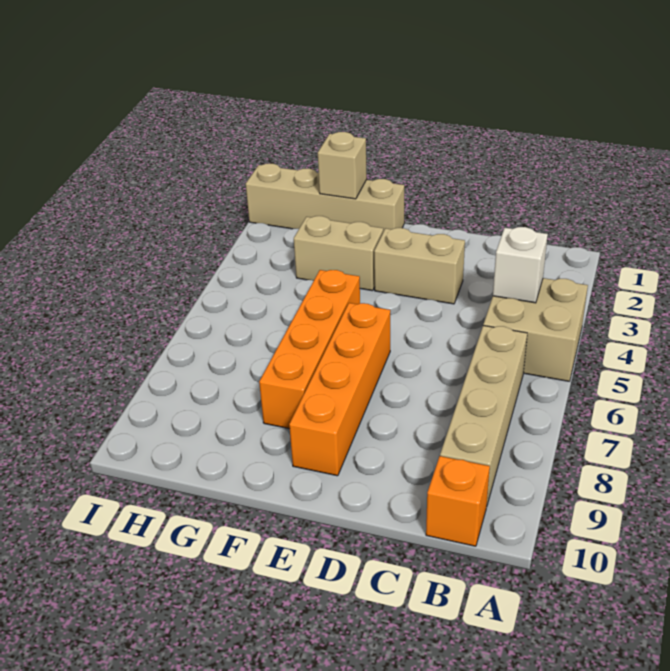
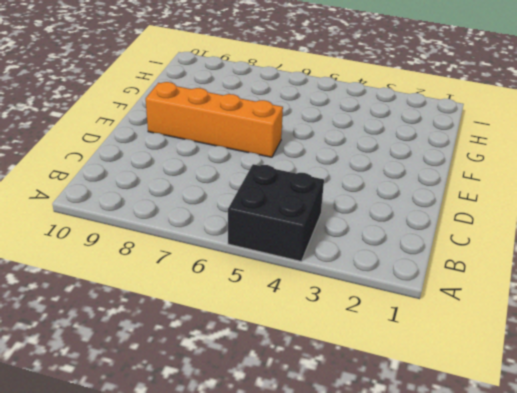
black 2x2 brick [228,164,324,261] -> tan 2x2 brick [483,278,588,381]
none -> tan 1x4 brick [440,326,527,507]
none -> orange 1x1 brick [426,456,490,546]

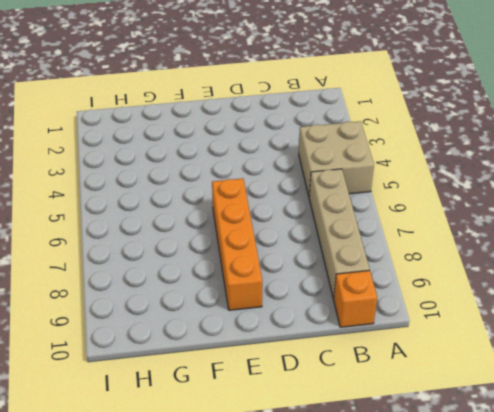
none -> tan 1x2 brick [374,228,465,304]
none -> tan 1x4 brick [246,164,404,231]

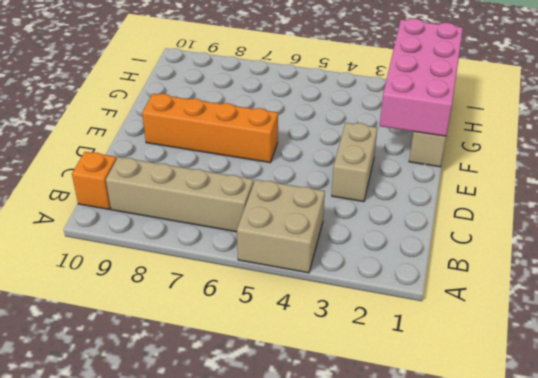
pink 2x4 brick [380,19,463,136] -> tan 1x1 brick [318,132,367,199]
none -> tan 1x2 brick [294,216,383,291]
none -> orange 1x4 brick [259,270,360,429]

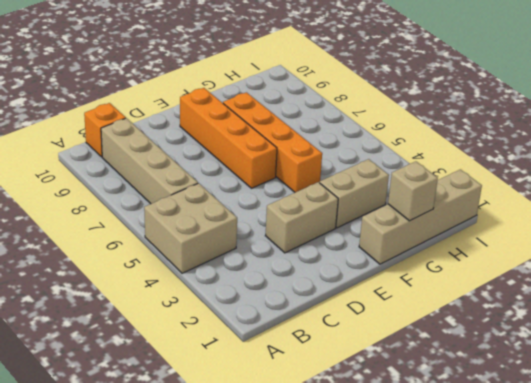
none -> white 1x1 brick [493,227,548,303]

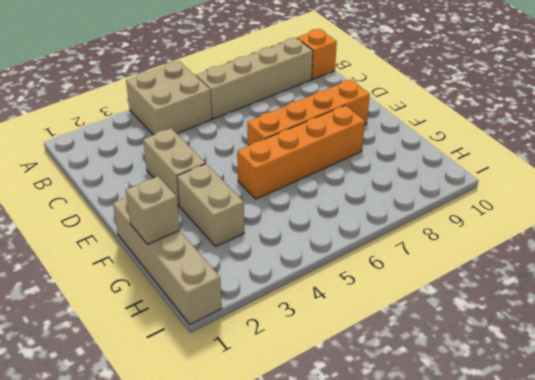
none -> white 1x1 brick [493,227,548,303]

